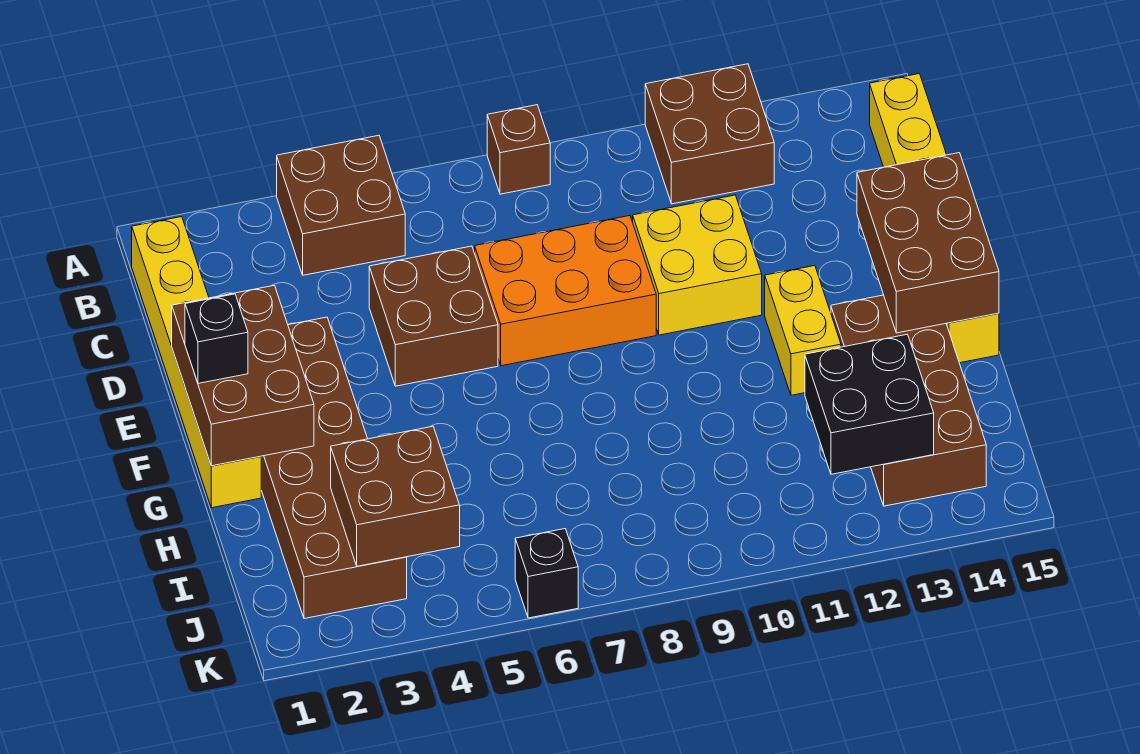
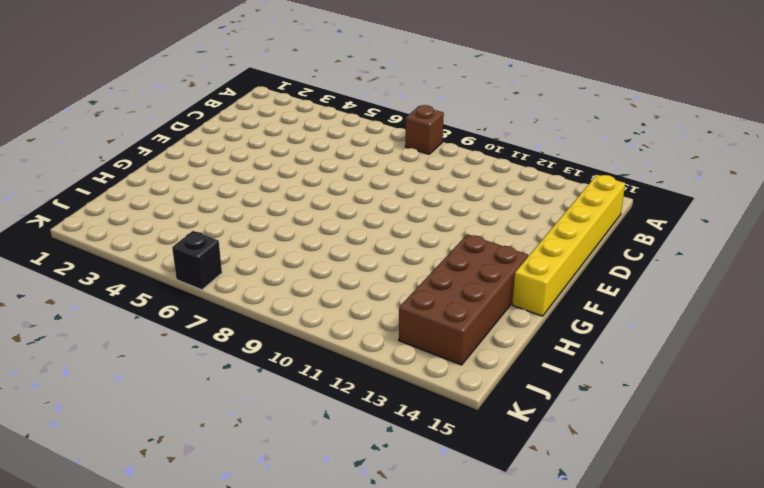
none -> brown 2x2 brick [277,135,405,275]
none -> brown 2x2 brick [645,64,774,204]
none -> yellow 1x6 brick [132,217,261,508]

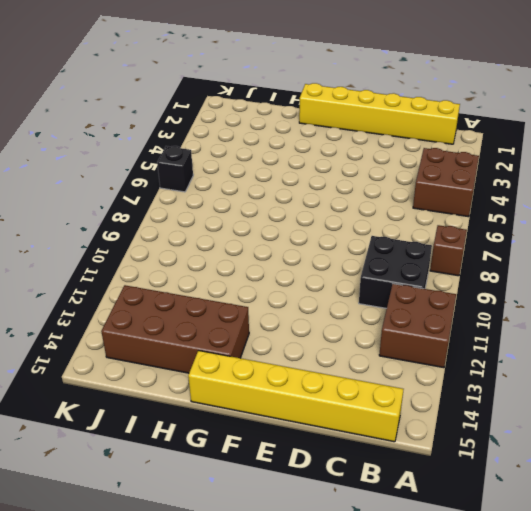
black 2x2 brick [359,236,432,308] -> black 2x2 brick moved to [805,334,934,474]
none -> brown 2x2 brick [369,246,498,386]
none -> orange 2x3 brick [475,216,656,366]
none -> yellow 2x2 brick [633,195,762,335]

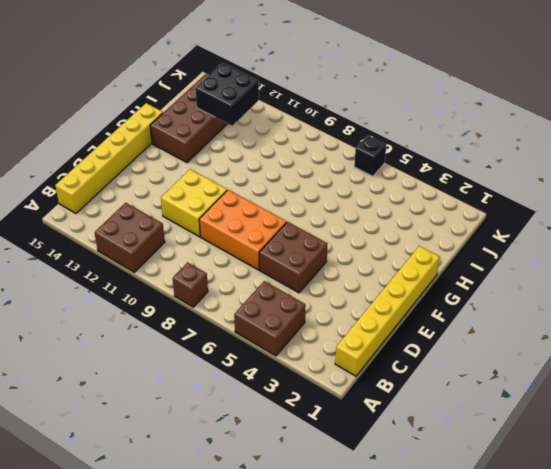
none -> brown 2x6 brick [261,317,407,619]
none -> yellow 1x2 brick [765,266,841,395]
none -> brown 2x3 brick [172,285,314,466]

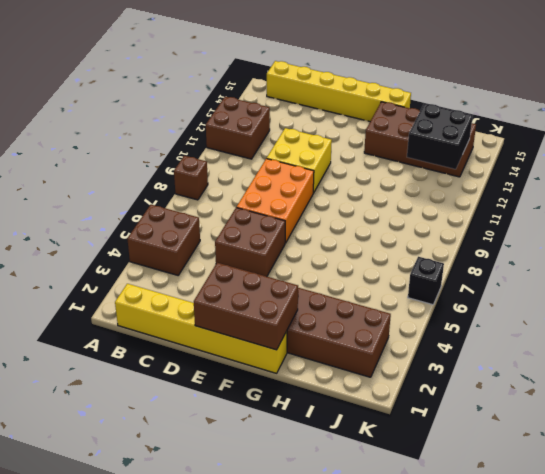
none -> yellow 1x2 brick [765,266,841,395]
none -> brown 2x3 brick [857,153,999,333]
none -> brown 2x2 brick [331,426,460,566]

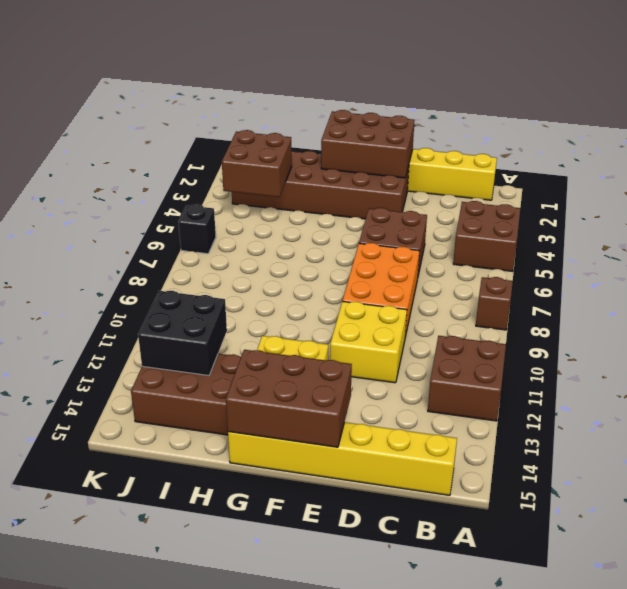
none -> black 1x1 brick [185,294,248,383]

